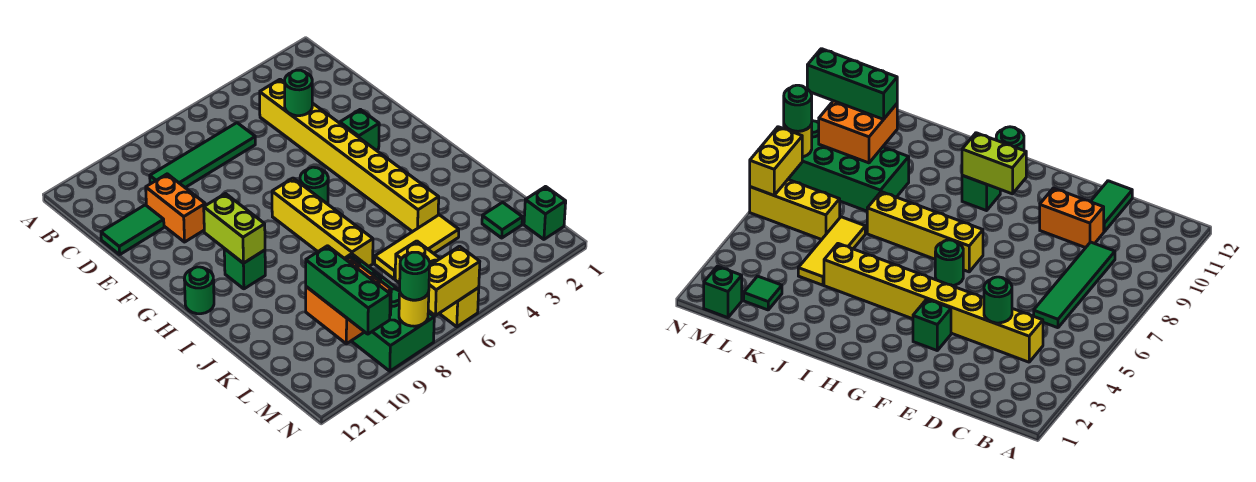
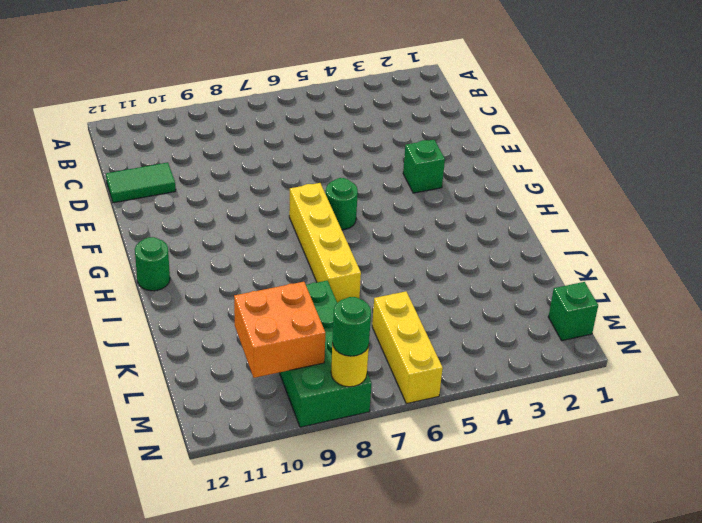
none -> yellow 1x8 brick [260,79,439,232]
none -> green 1x4 tile [150,123,255,187]
none -> orange 1x2 brick [146,174,205,242]

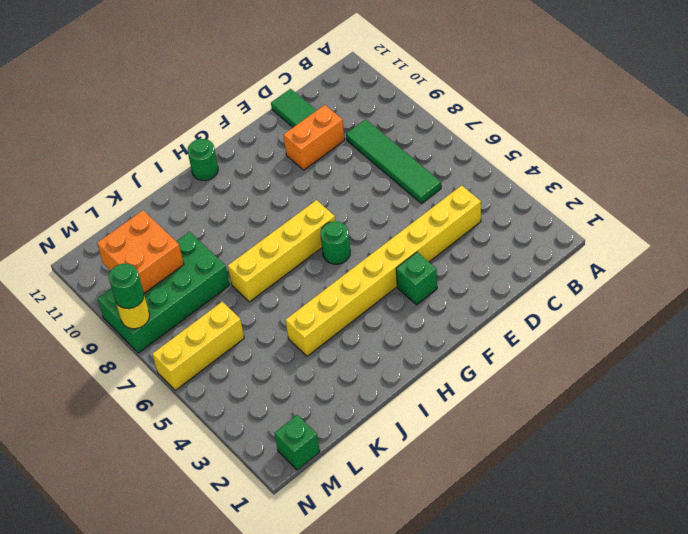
none -> green 1x1 brick [224,249,265,289]
none -> yellow 1x3 tile [375,215,459,279]
none -> green 1x1 tile [482,202,522,238]

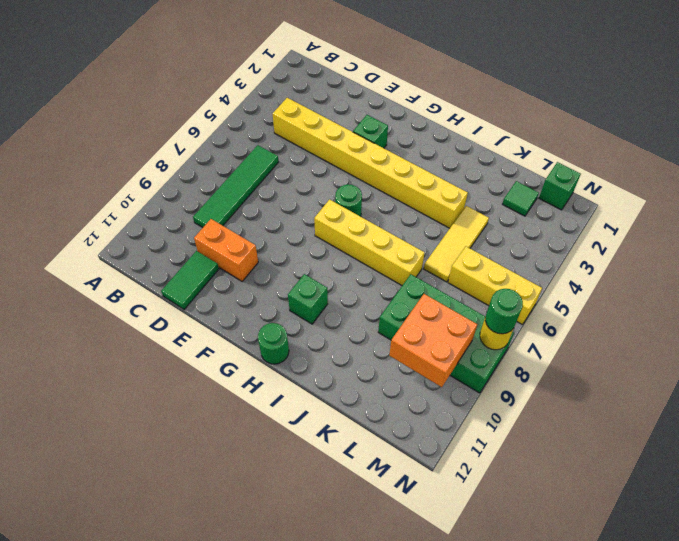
none -> green 1x1 round brick [285,70,312,116]
none -> lime 1x2 brick [204,194,265,263]
none -> yellow 1x2 brick [428,246,480,316]

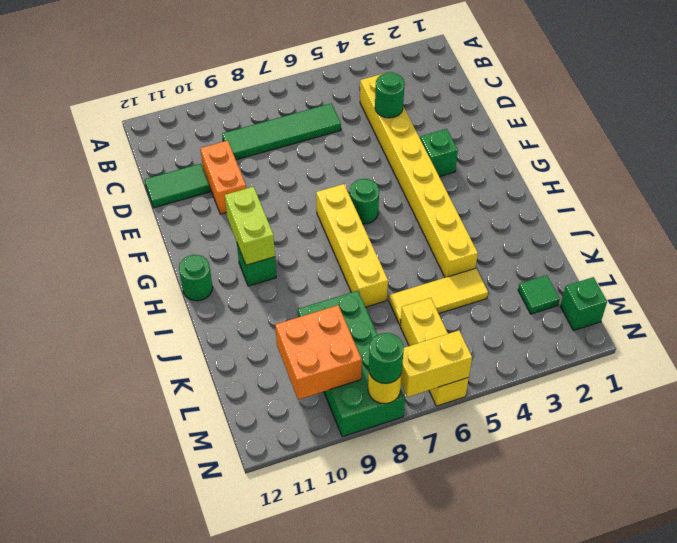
none -> green 1x3 brick [306,246,390,334]

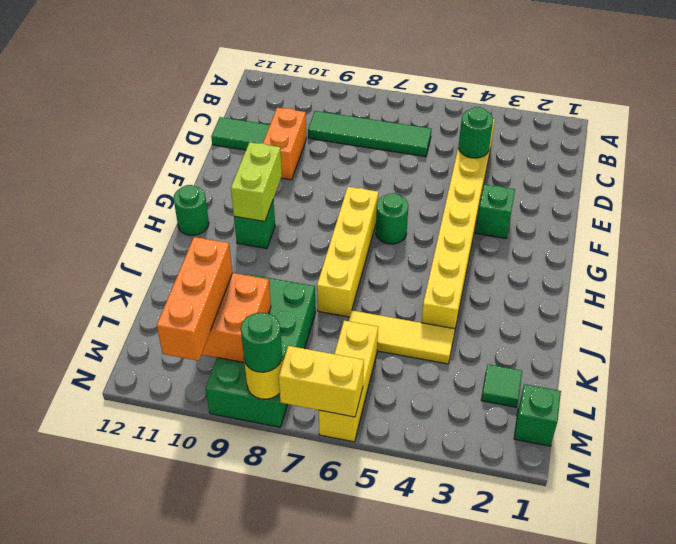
orange 1x3 brick [157,237,232,361] -> green 1x3 brick [306,246,390,334]

